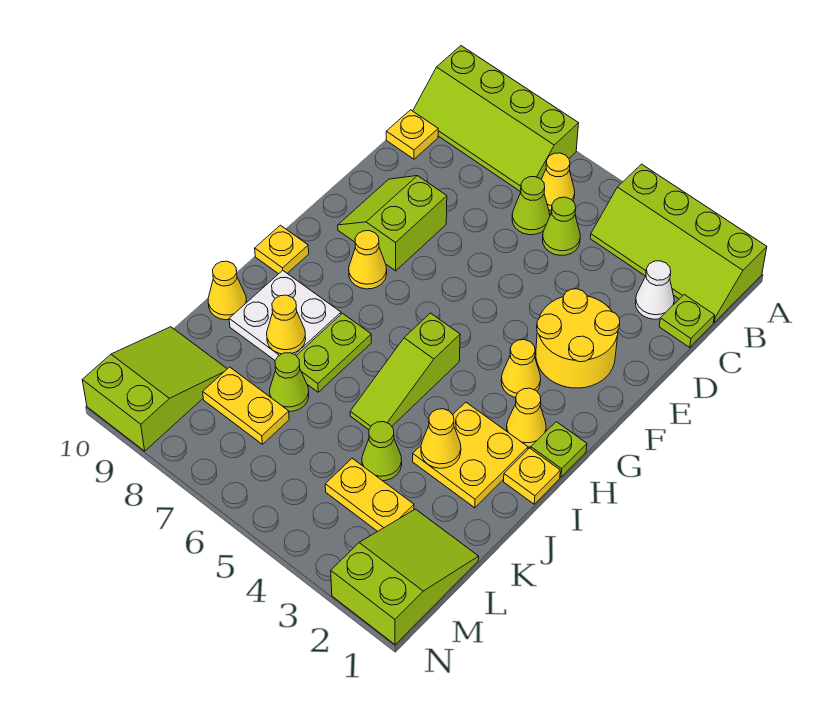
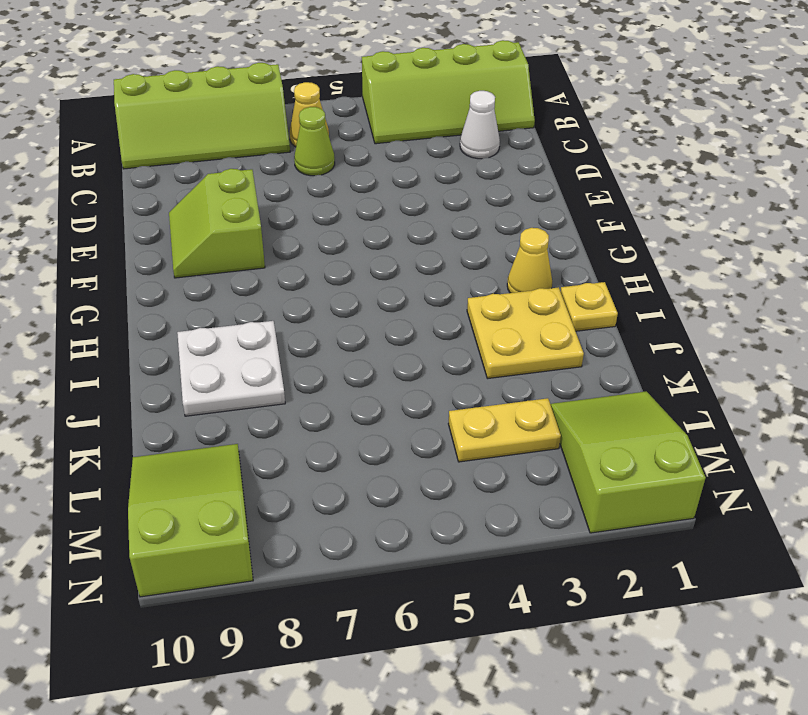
none -> lime 1x1 plate [659,294,715,347]
none -> lime 1x1 cone [543,197,580,255]
none -> yellow 1x1 plate [386,110,438,159]

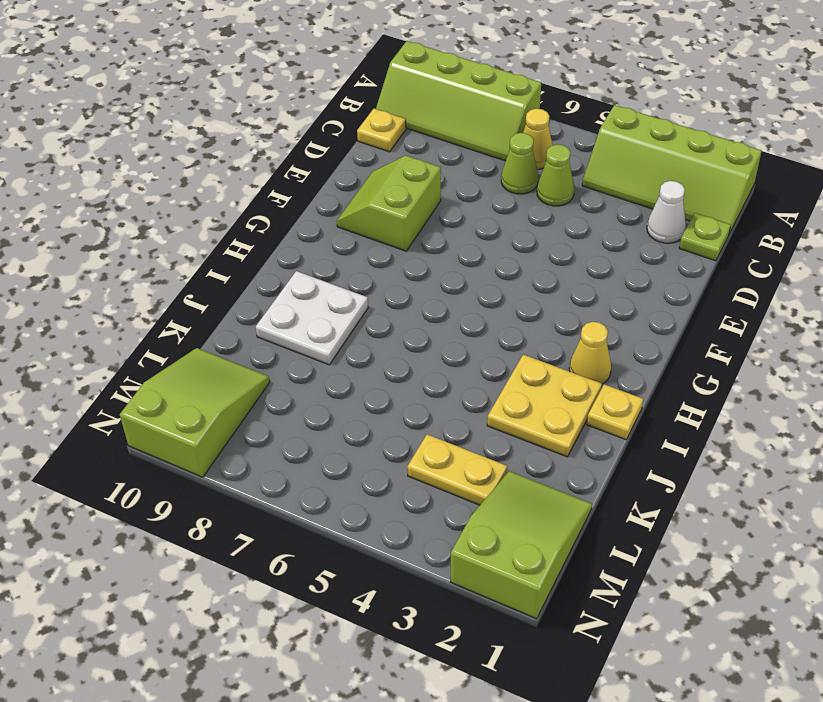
none -> yellow 2x2 round brick [536,289,620,388]
none -> yellow 1x1 cone [501,340,541,398]
none -> yellow 1x1 cone [349,231,387,289]

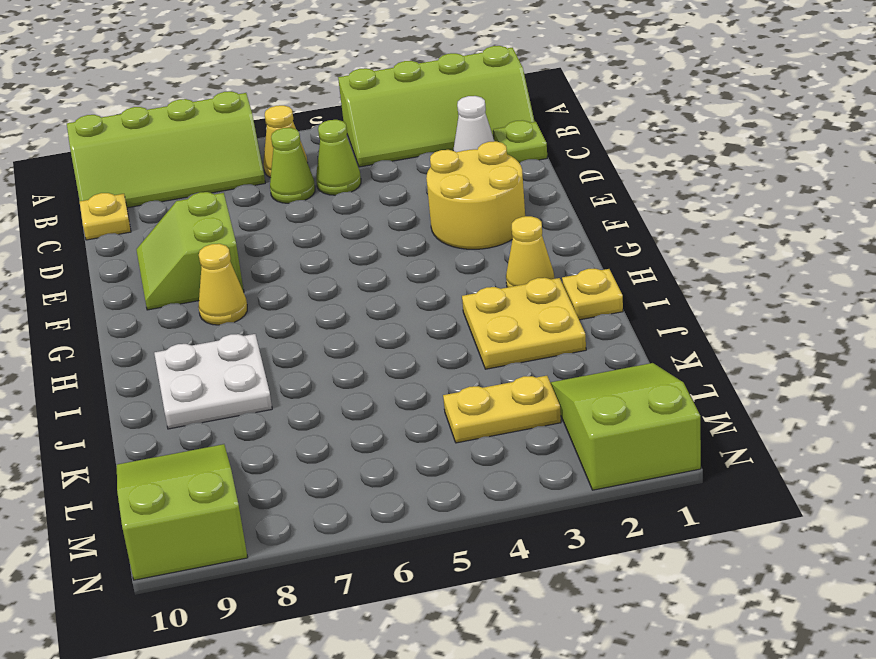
none -> yellow 1x1 cone [501,340,541,398]
none -> lime 1x1 plate [531,422,587,477]
none -> lime 1x3 slope [350,313,460,430]

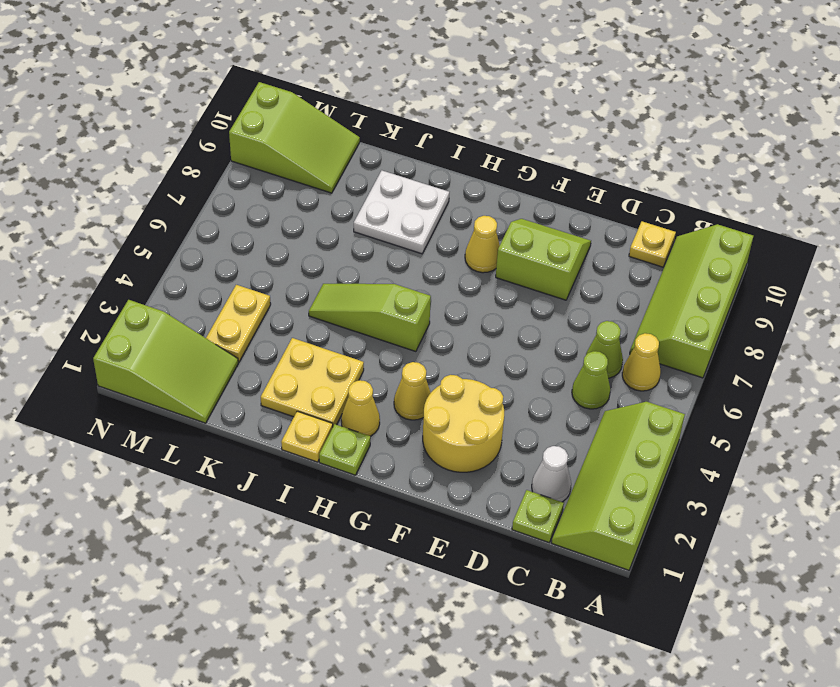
none -> yellow 1x1 plate [255,225,309,274]
none -> lime 1x2 plate [296,313,371,392]
none -> yellow 1x1 cone [208,261,247,320]

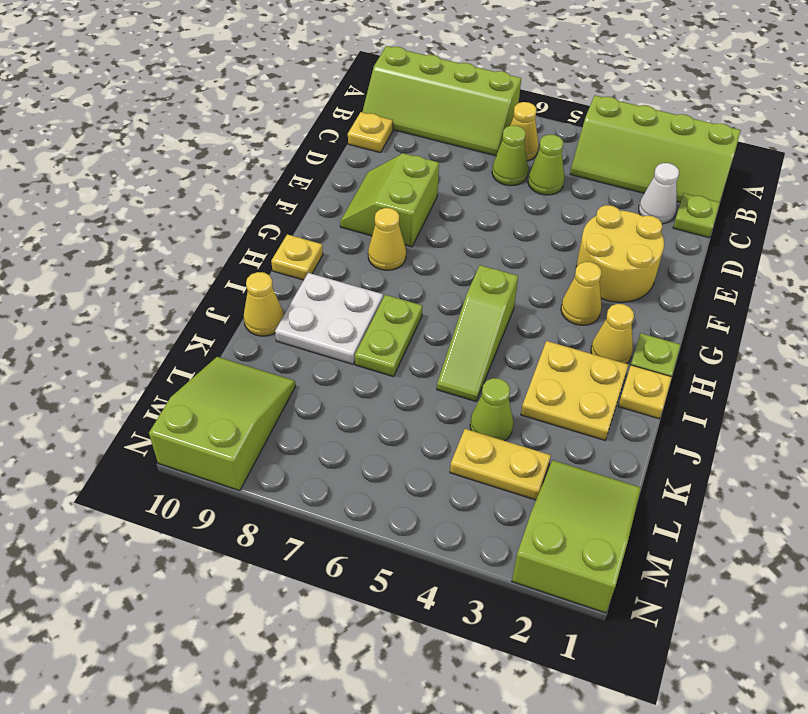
none -> lime 1x1 cone [270,353,309,412]
none -> yellow 1x2 plate [203,367,289,444]
none -> yellow 1x1 cone [421,409,461,468]

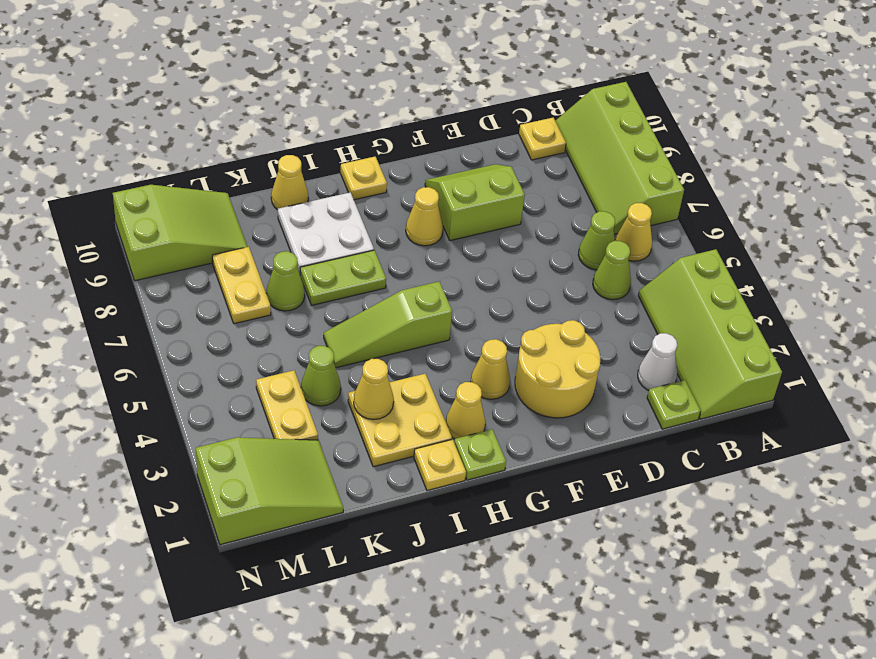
none -> yellow 1x1 cone [267,295,306,354]

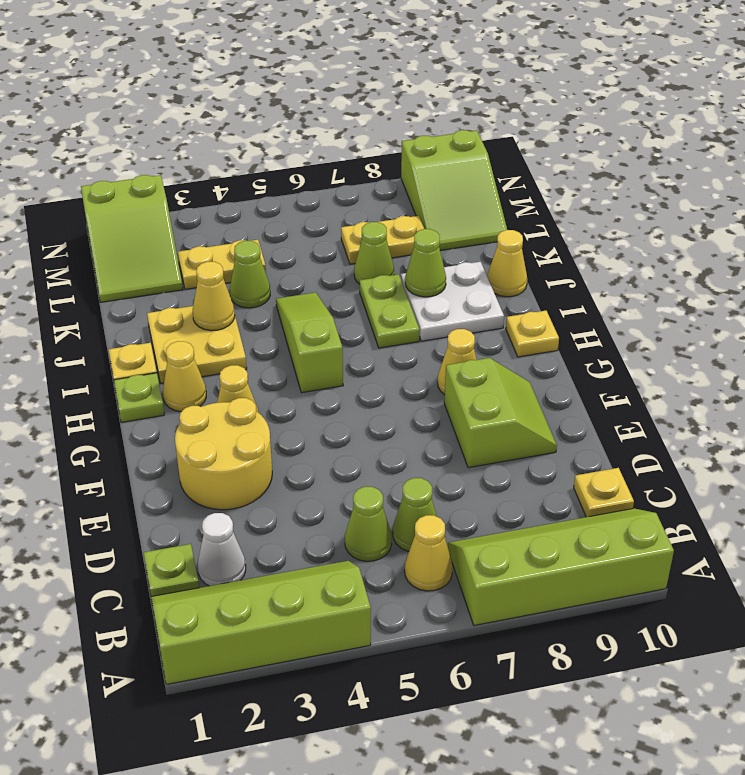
lime 1x1 cone [405,229,446,297] -> yellow 1x1 cone [267,295,306,354]

